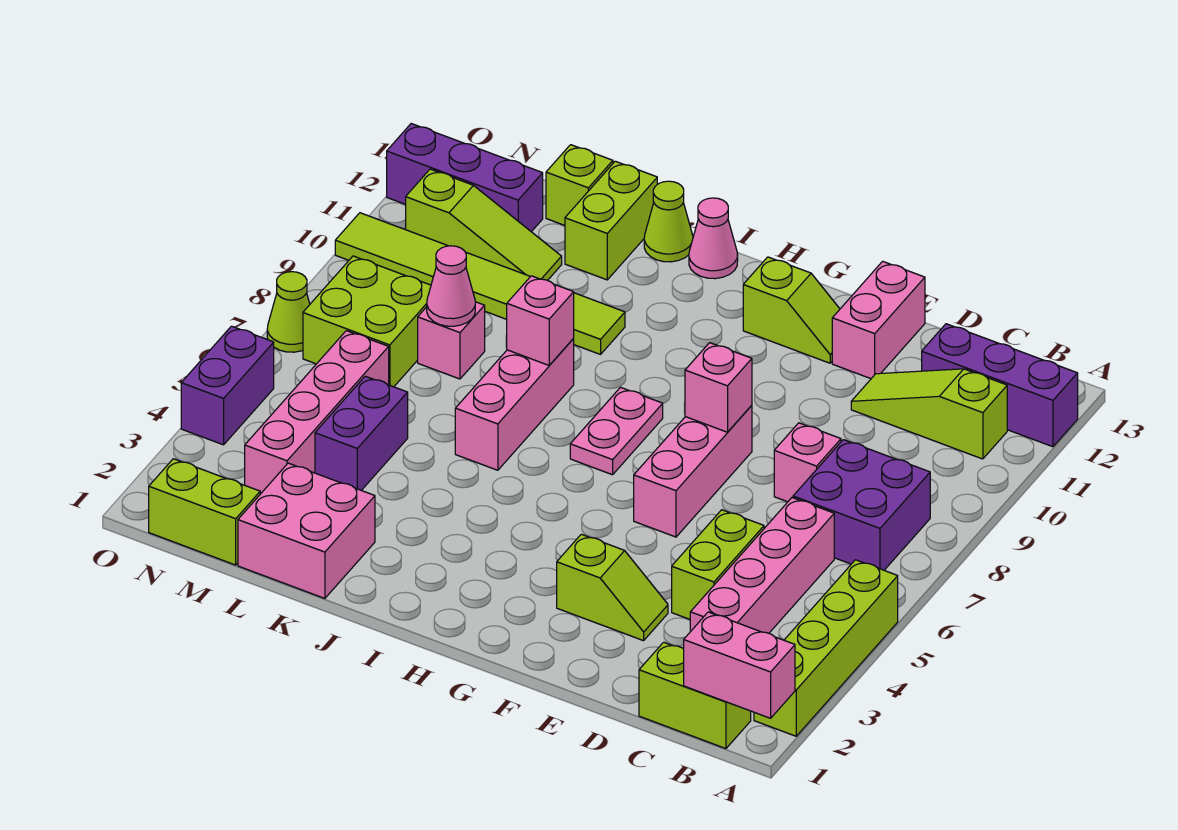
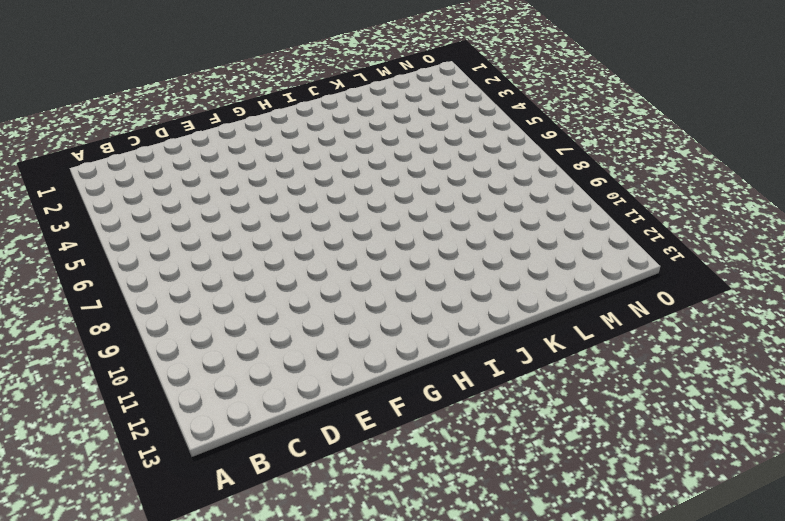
none -> lime 1x4 brick [754,560,898,736]
none -> purple 1x3 brick [922,324,1078,447]
none -> lime 1x2 brick [639,642,751,749]
none -> purple 2x2 brick [793,440,930,570]

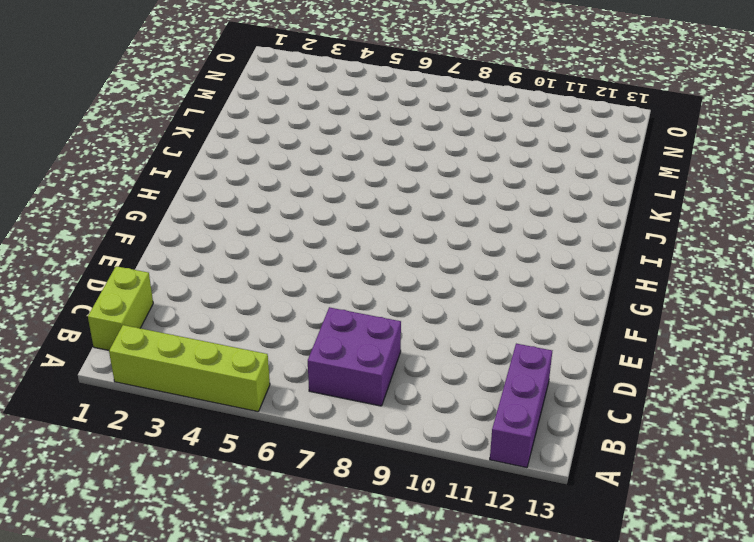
none -> lime 1x3 slope [851,369,1007,459]
none -> pink 1x4 brick [690,498,834,633]
none -> lime 1x2 brick [672,510,764,619]
none -> pink 1x1 brick [774,423,841,502]

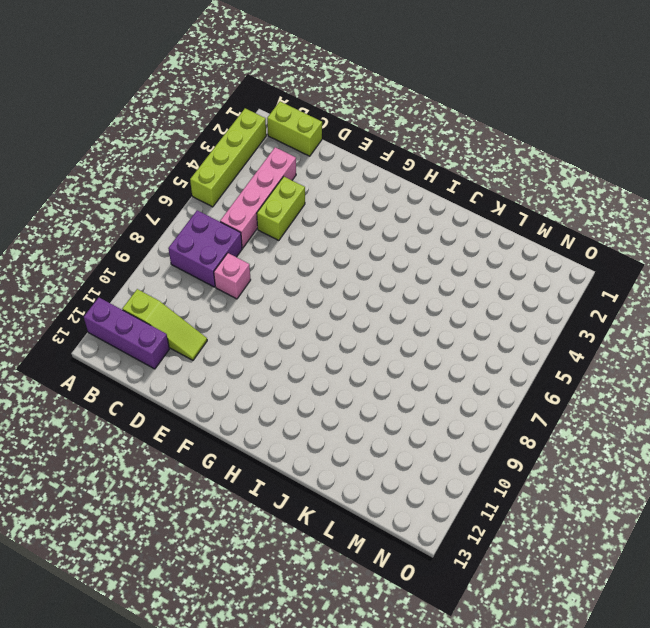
none -> lime 1x2 slope [557,534,668,641]
none -> pink 1x2 brick [832,261,925,379]
none -> pink 1x3 brick [634,405,752,537]
none -> lime 1x2 slope [743,257,840,363]

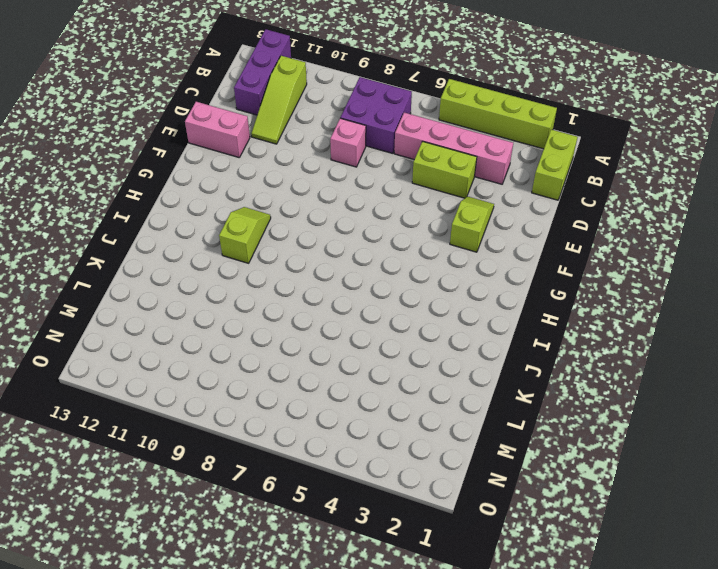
lime 1x2 slope [219,207,271,263] -> lime 1x2 slope moved to [743,257,840,363]
none -> pink 1x3 brick [634,405,752,537]
none -> pink 1x2 plate [570,387,663,475]
none -> pink 1x1 cone [689,198,738,279]
none -> pink 1x3 brick [455,339,574,470]

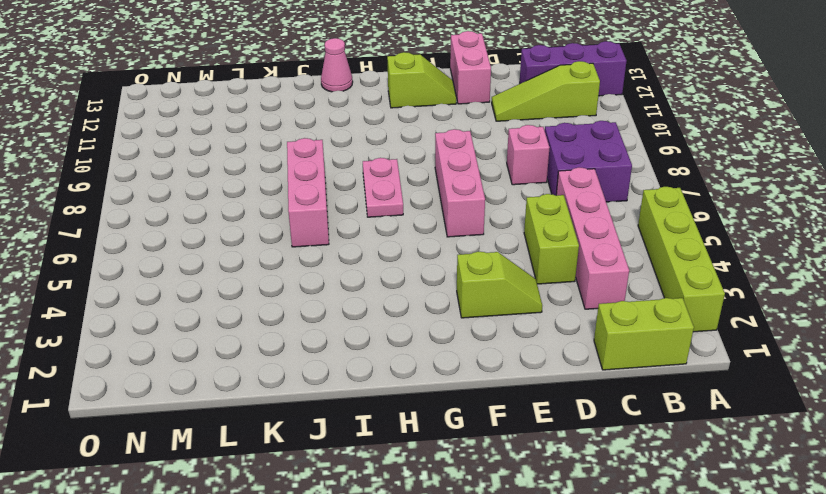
none -> lime 1x6 tile [335,213,625,354]
none -> lime 1x1 cone [644,181,693,262]
none -> pink 2x2 brick [238,463,375,598]
none -> lime 1x2 brick [565,161,657,280]

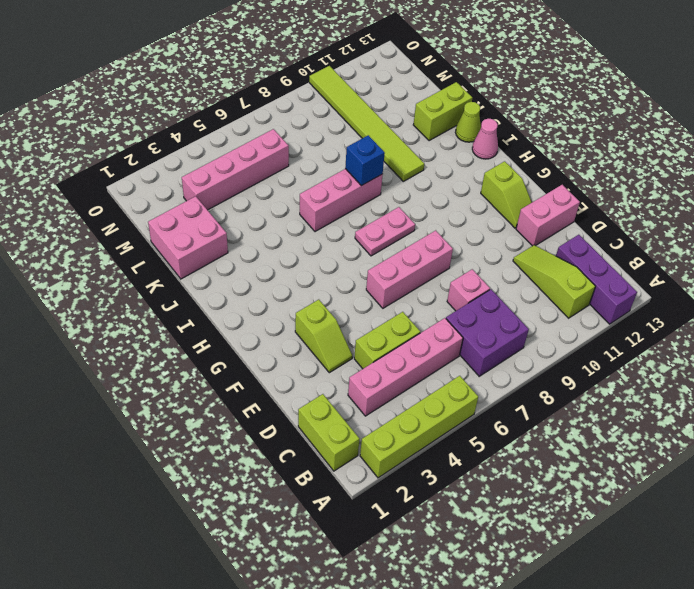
blue 1x1 brick [345,135,385,186] -> pink 1x1 brick [507,276,574,365]
none -> purple 1x2 brick [315,376,408,490]
none -> pink 1x1 brick [418,302,485,379]
none -> lime 1x3 slope [406,169,562,281]
none -> lime 1x1 brick [546,145,613,225]

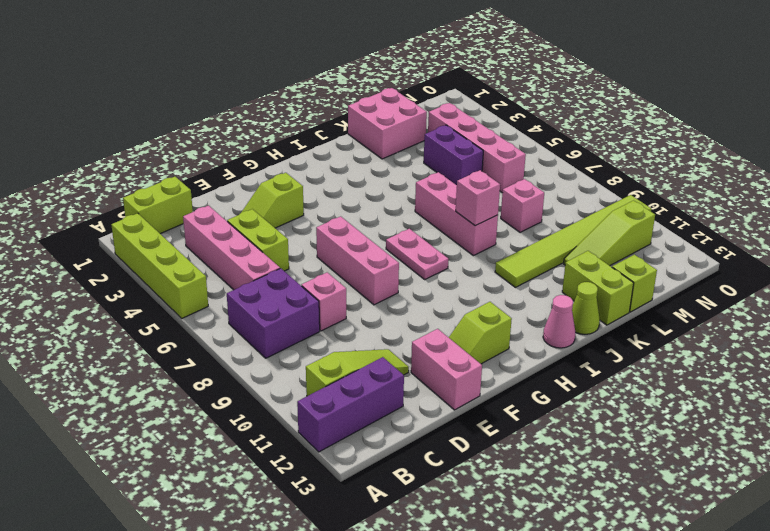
none -> lime 1x2 brick [149,459,260,565]
none -> lime 2x2 brick [303,256,431,387]
none -> purple 1x3 brick [387,124,543,232]
none -> purple 1x2 brick [181,326,274,445]

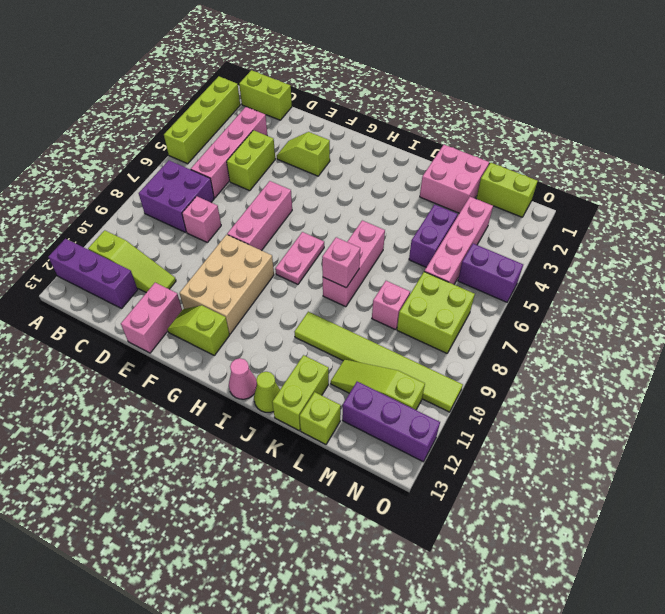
tan 2x3 brick [180,235,274,334] -> none
purple 1x2 brick [458,244,523,302] -> purple 1x2 brick turned to [181,326,274,445]
none -> lime 1x1 cone [267,272,310,352]
none -> pink 1x2 brick [684,612,795,718]
none -> pink 1x1 brick [685,343,752,432]
none -> pink 1x1 cone [427,246,475,326]

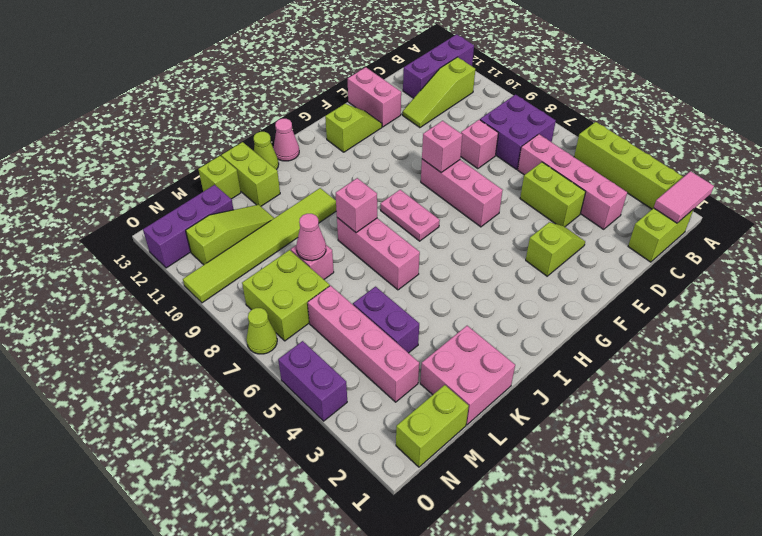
pink 1x2 tile [654,171,714,223] -> pink 1x2 brick [684,612,795,718]

